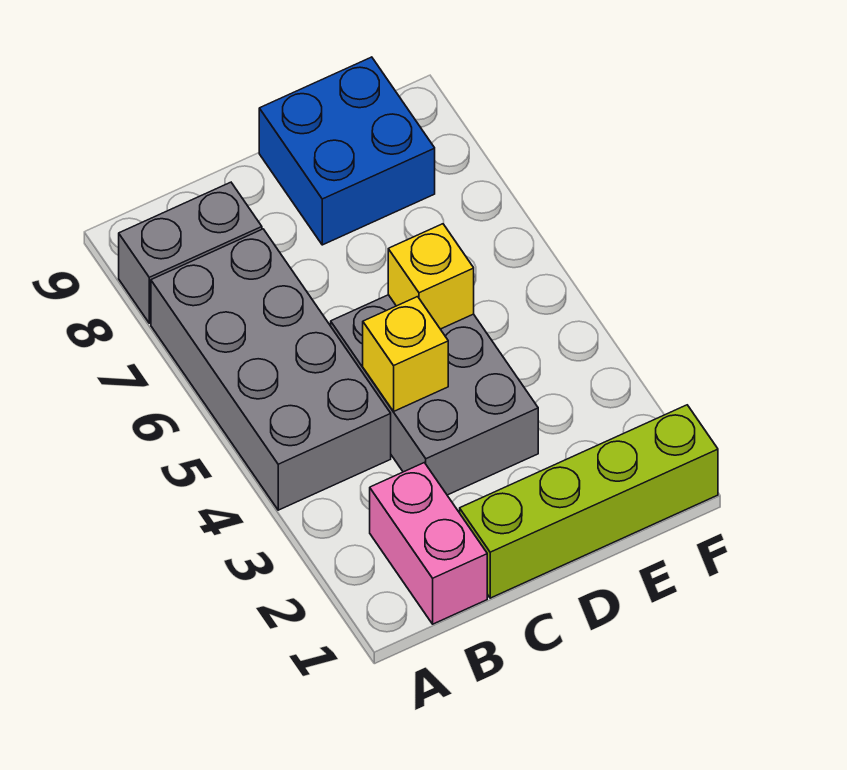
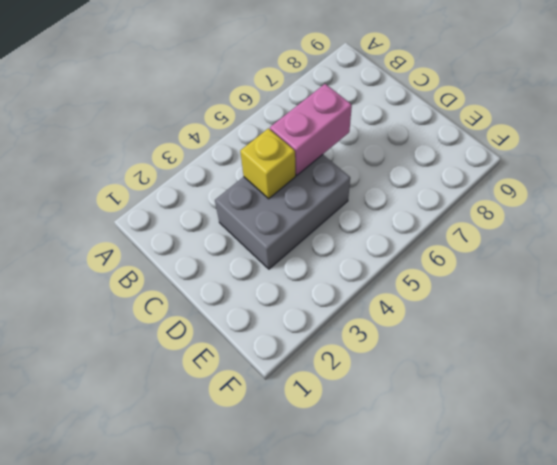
pink 1x2 brick [270,84,352,175] -> pink 1x2 brick moved to [370,463,487,624]
none -> grey 2x4 brick [151,229,391,510]
none -> grey 1x2 brick [119,182,262,323]

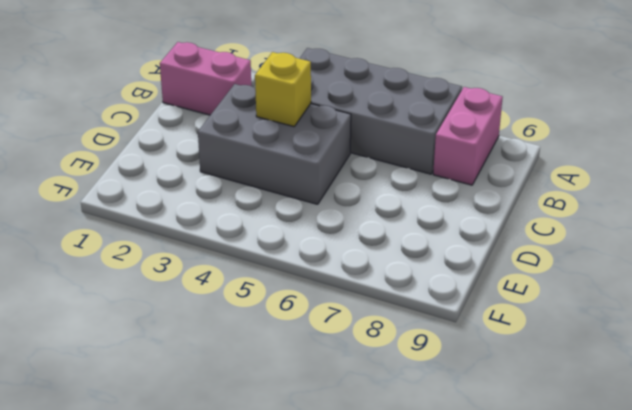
pink 1x2 brick [433,87,503,185] -> grey 1x2 brick [119,182,262,323]
none -> lime 1x4 brick [460,405,718,598]
none -> blue 2x2 brick [259,57,435,245]

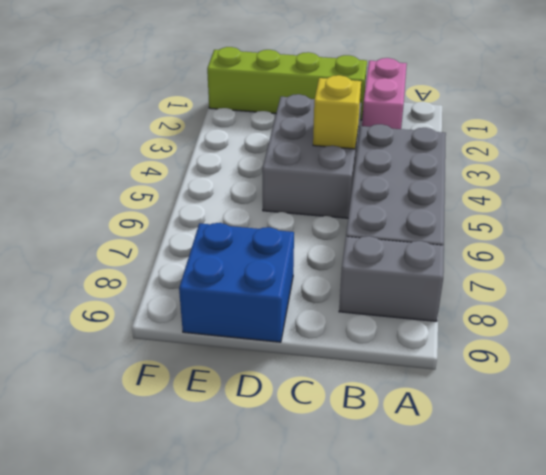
none -> yellow 1x1 brick [388,224,474,329]

